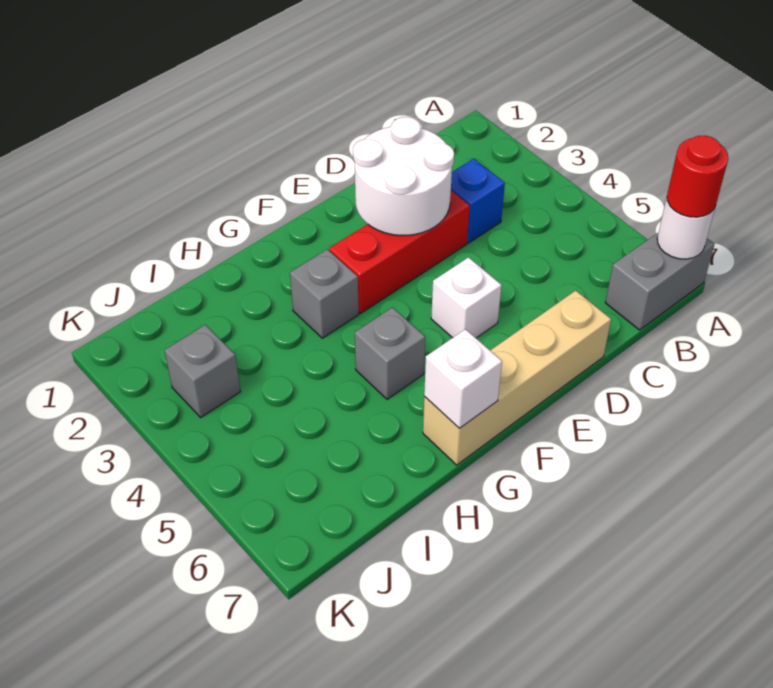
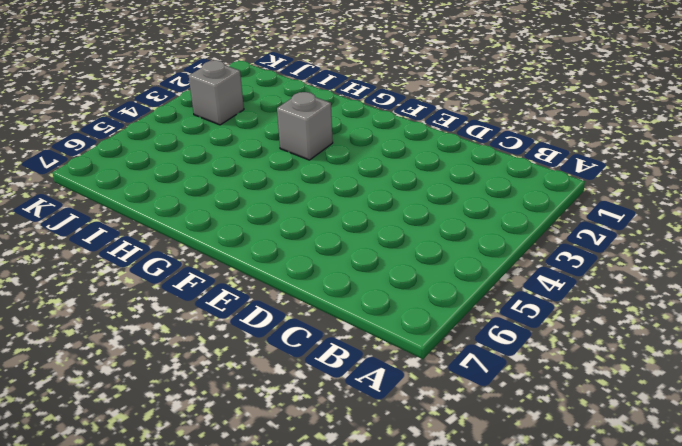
none -> grey 1x2 brick [605,233,715,330]
none -> blue 1x1 brick [451,159,505,243]
none -> red 1x3 brick [329,190,470,313]

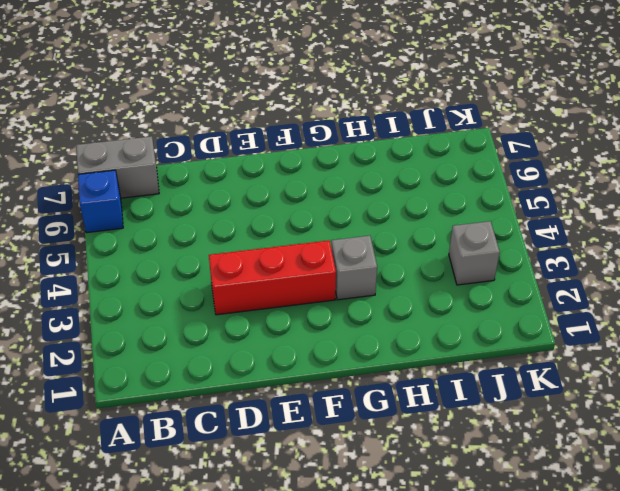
blue 1x1 brick [78,170,123,233] -> blue 1x1 brick moved to [451,159,505,243]
none -> tan 1x4 brick [423,290,611,465]
none -> white 1x1 brick [431,257,501,338]
none -> grey 1x1 brick [355,307,425,399]

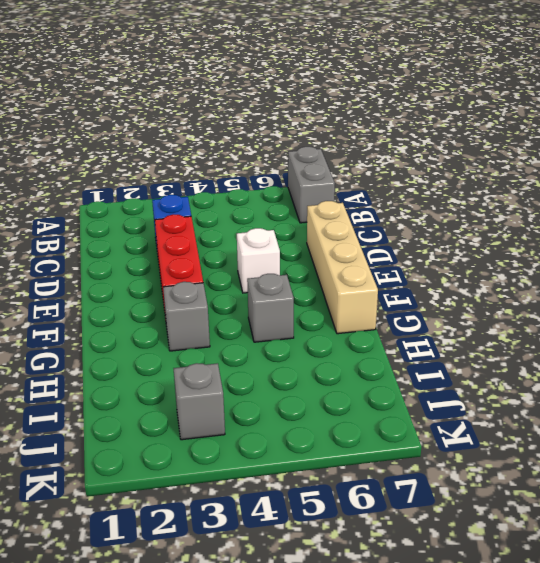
none -> white 1x1 round brick [657,198,715,259]
none -> white 2x2 round brick [353,117,454,235]
none -> white 1x1 brick [424,329,502,428]

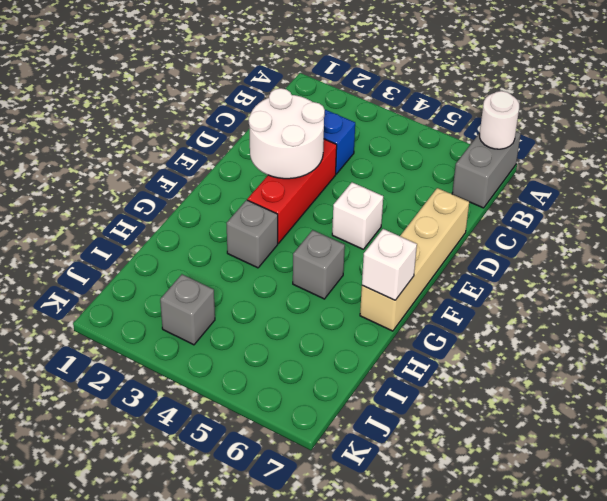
none -> red 1x1 round brick [667,136,728,217]

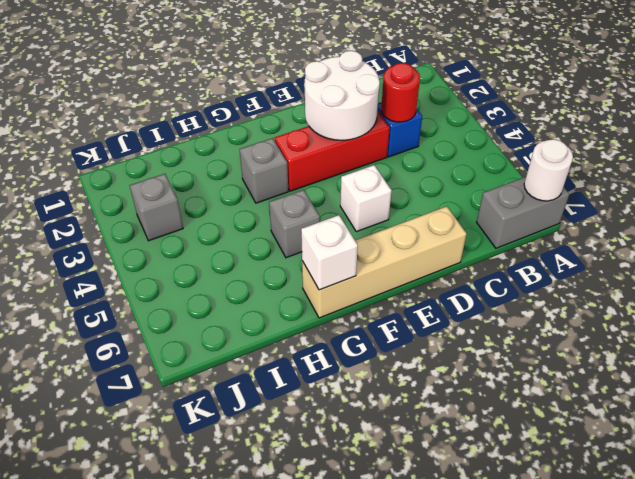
red 1x1 round brick [381,63,420,122] -> red 1x1 round brick moved to [667,136,728,217]

